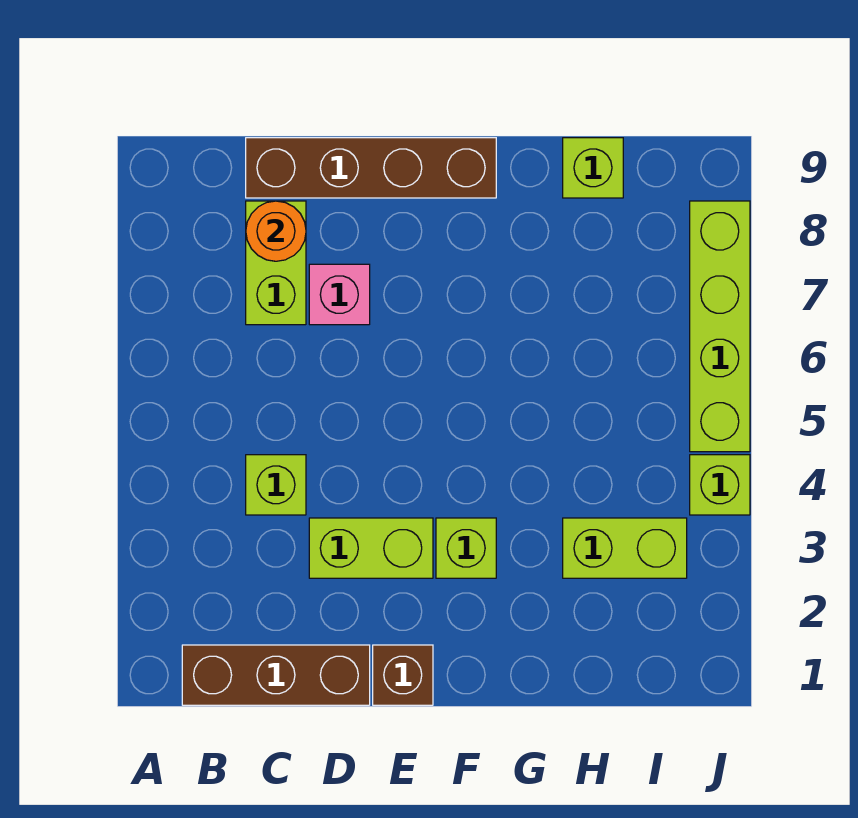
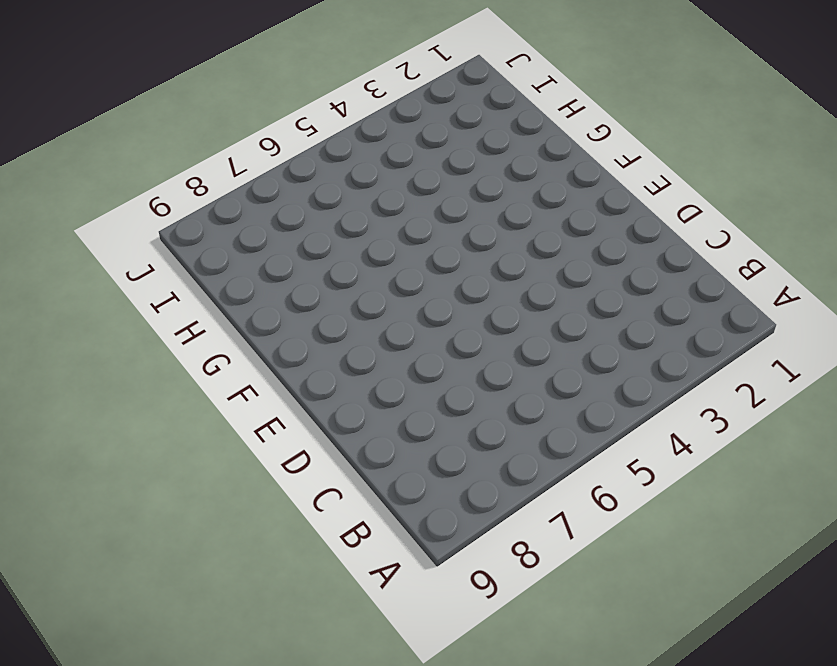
none -> brown 1x3 brick [182,645,370,705]
none -> lime 1x1 brick [246,455,306,515]
none -> lime 1x2 brick [246,201,306,325]

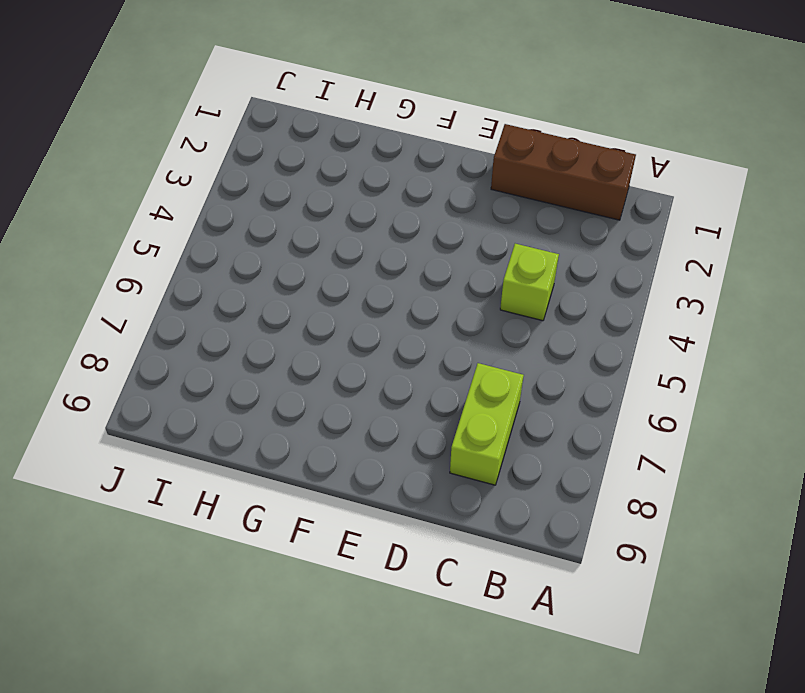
none -> brown 1x4 brick [246,138,496,198]
none -> lime 1x2 brick [309,518,433,578]
none -> pink 1x1 brick [309,264,370,325]

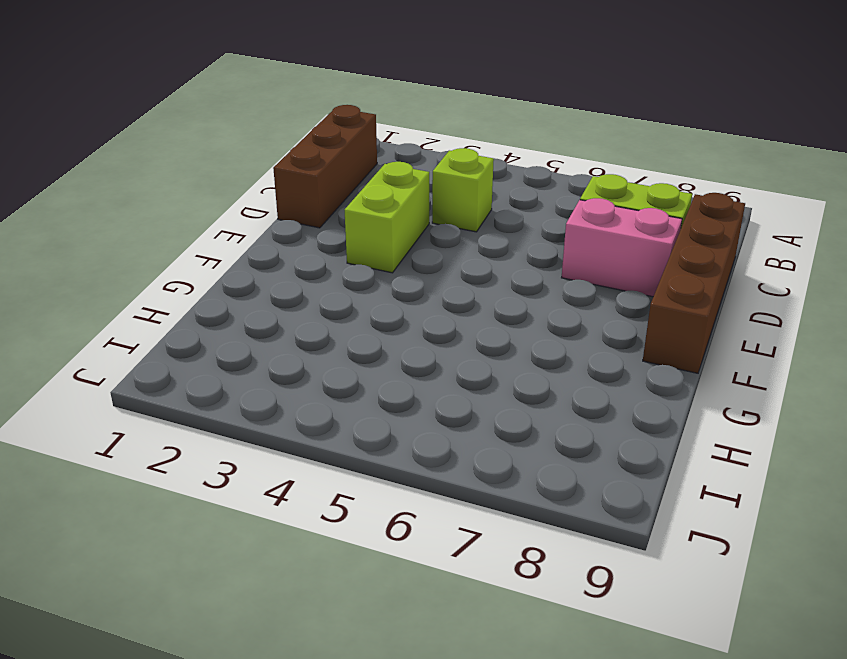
pink 1x2 brick [562,198,682,297] -> pink 1x1 brick [309,264,370,325]
none -> brown 1x1 brick [373,645,433,705]
none -> lime 1x1 brick [436,518,496,578]
none -> lime 1x2 brick [563,518,687,578]

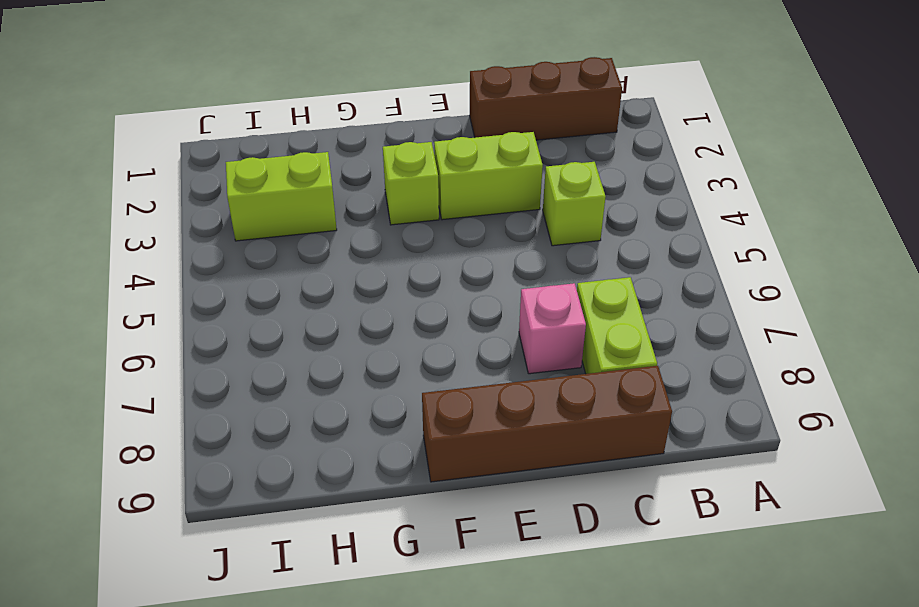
none -> brown 1x1 brick [373,645,433,705]
none -> lime 1x1 brick [563,138,623,198]
none -> lime 1x1 brick [690,455,750,515]

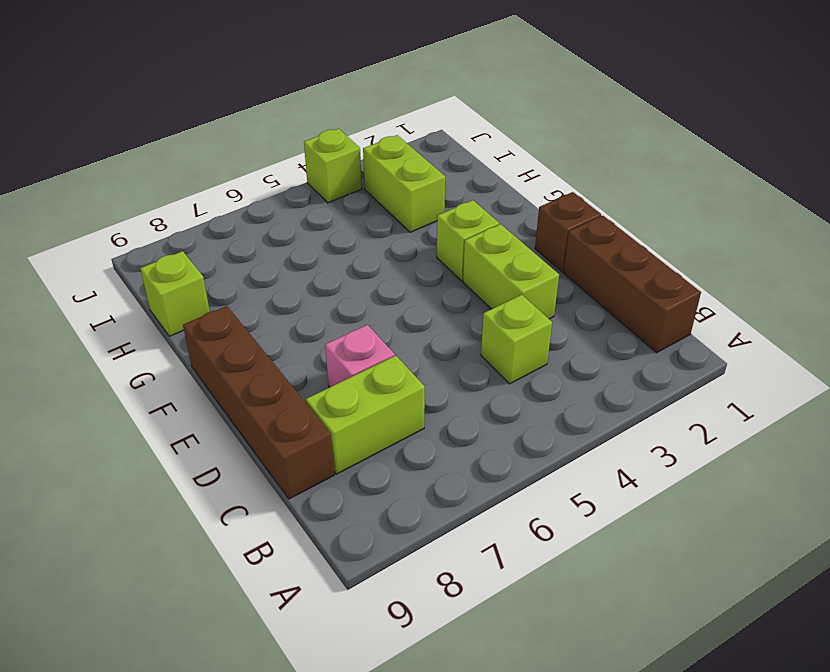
none -> lime 1x4 brick [690,201,750,452]
none -> orange 1x1 round brick [246,201,306,261]

